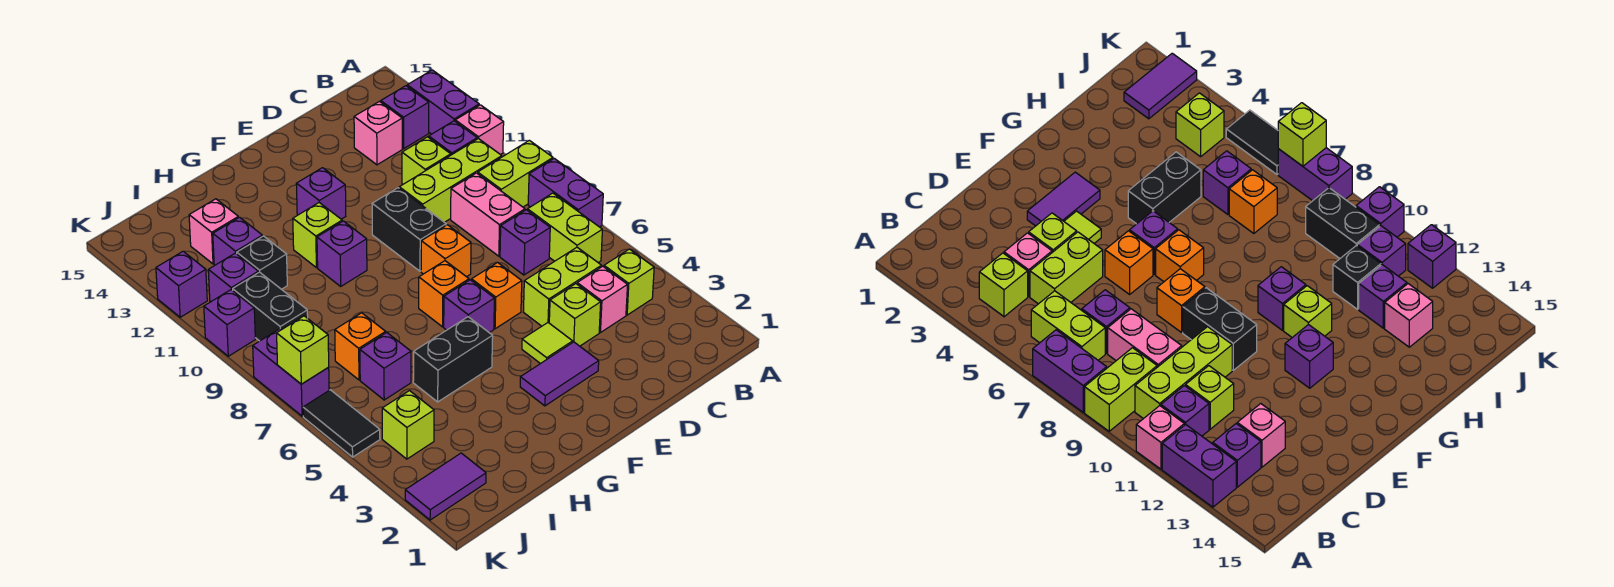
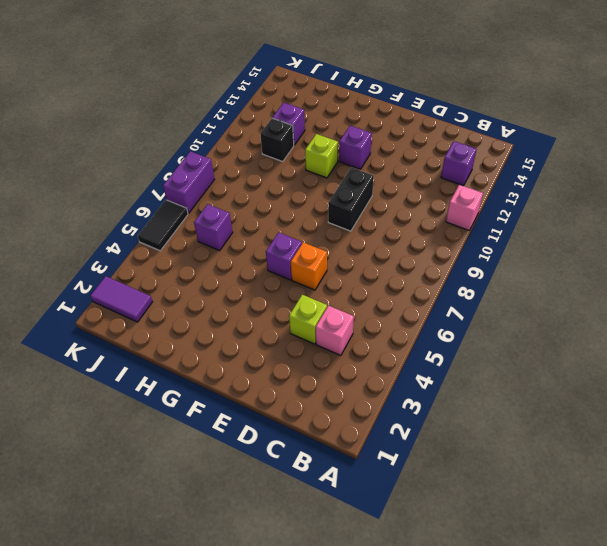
none -> purple 1x2 brick [528,158,603,227]
none -> lime 1x2 brick [478,140,553,207]
none -> purple 1x2 brick [407,70,479,134]
none -> lime 1x1 brick [604,249,654,315]

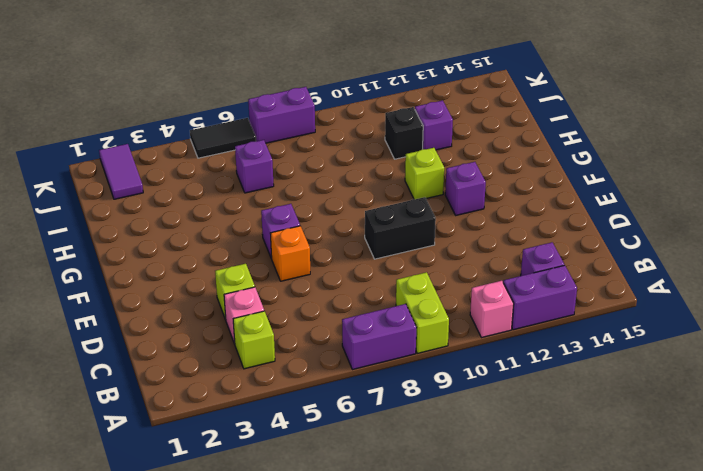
none -> lime 1x2 brick [528,193,602,263]
none -> lime 1x3 brick [399,139,502,222]
none -> purple 1x1 brick [429,121,477,155]
none -> lime 1x2 brick [523,247,602,326]

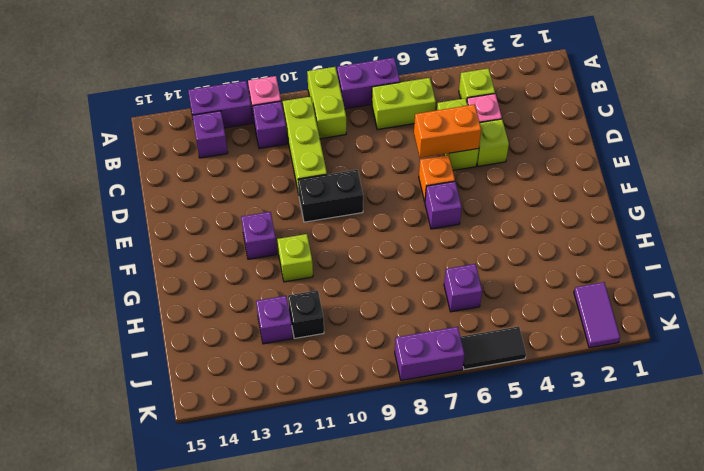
orange 1x2 brick [414,104,481,158] -> none
none -> purple 1x1 brick [500,210,550,275]
none -> pink 1x2 brick [451,173,525,256]
none -> lime 1x1 brick [402,137,451,184]
none -> pink 1x1 brick [354,102,402,165]

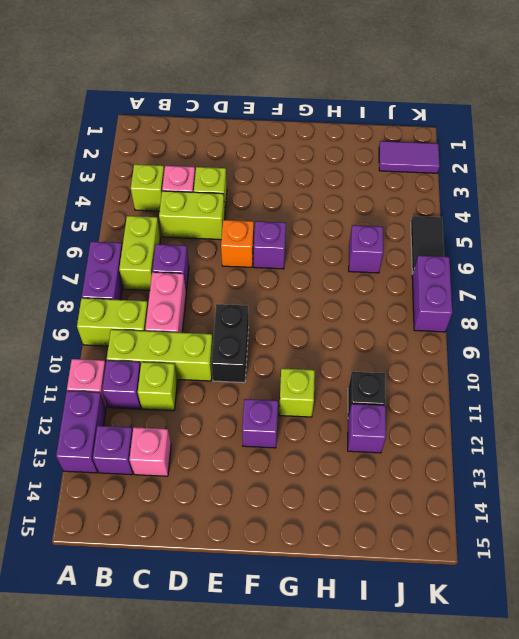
none -> purple 1x2 tile [520,342,599,406]
none -> lime 1x1 tile [522,323,573,364]
none -> orange 1x1 brick [421,225,471,277]
none -> orange 1x1 brick [419,261,469,327]

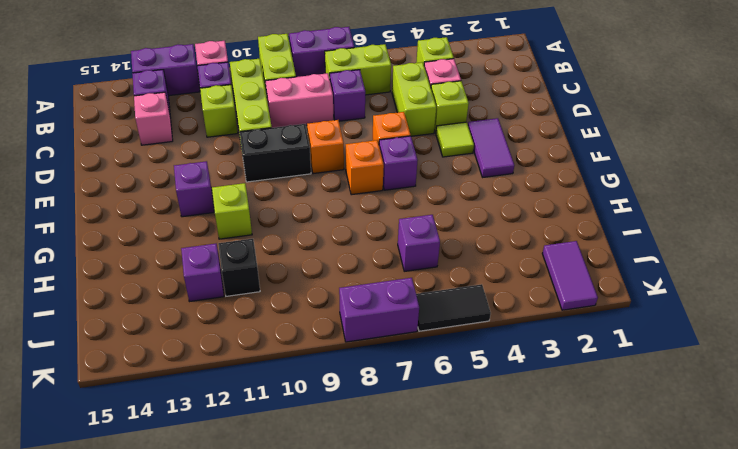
none -> black 1x2 brick [413,317,493,402]
none -> purple 1x1 brick [317,221,367,286]
none -> orange 1x1 brick [335,313,386,380]
none -> pink 1x1 brick [189,199,238,264]

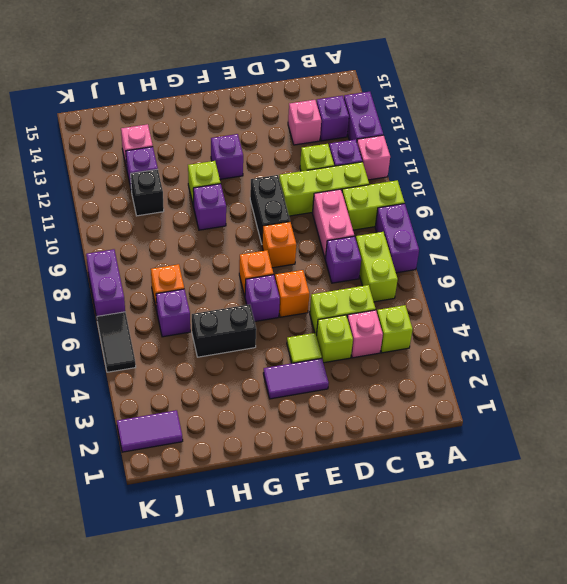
none -> lime 1x1 brick [382,391,434,459]
none -> black 1x2 brick [233,272,308,341]
none -> purple 1x1 brick [208,253,258,302]
none -> purple 1x1 brick [204,290,255,356]

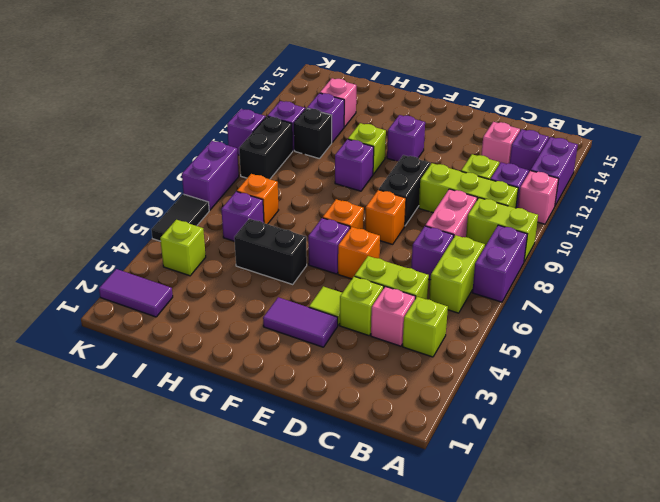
none -> purple 1x1 brick [156,251,207,317]
none -> lime 1x1 brick [277,316,329,384]

